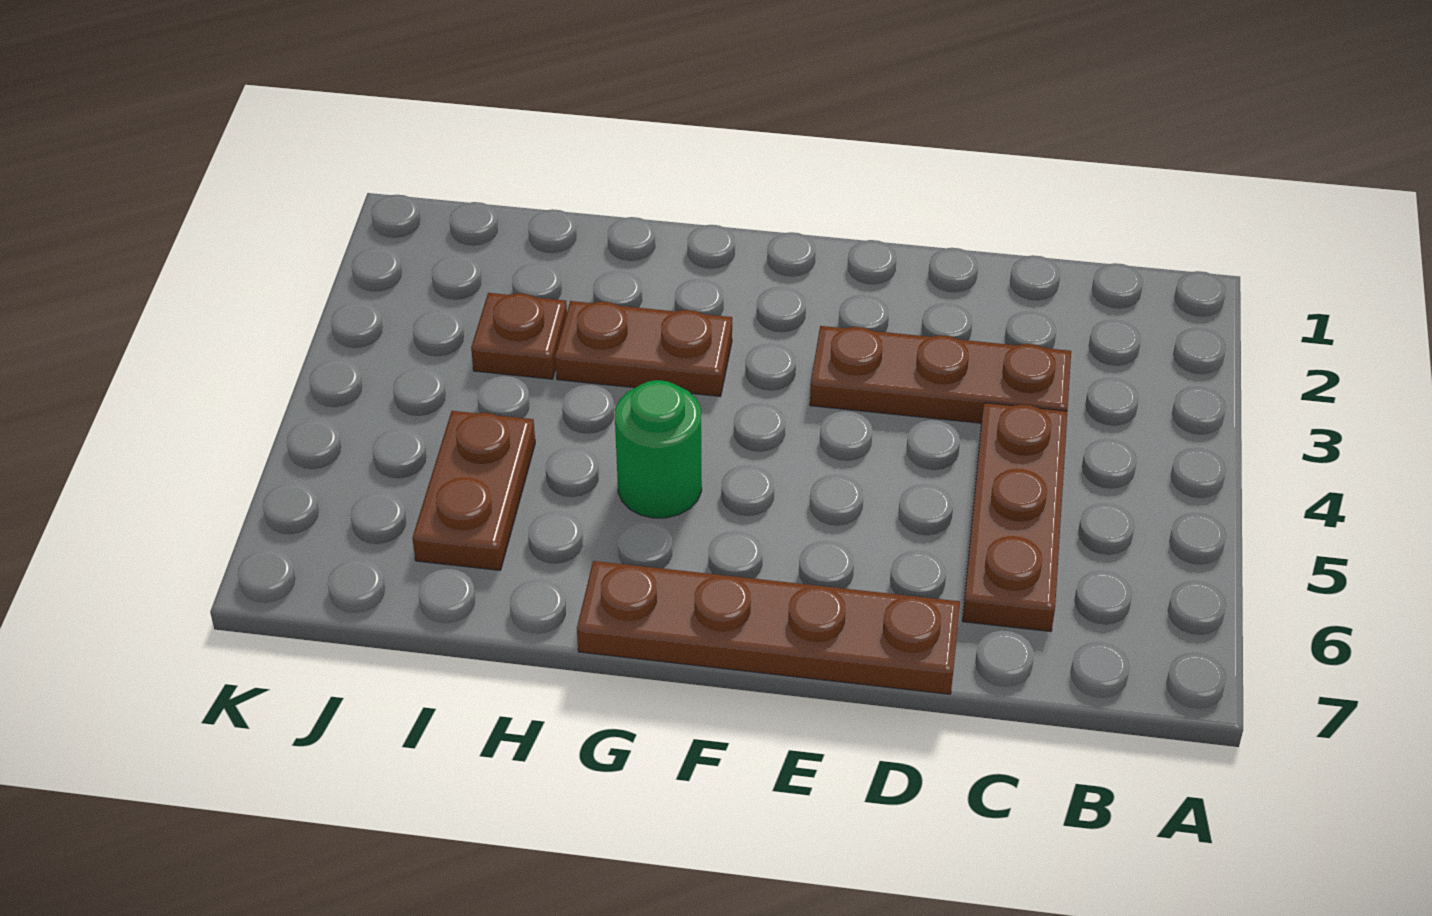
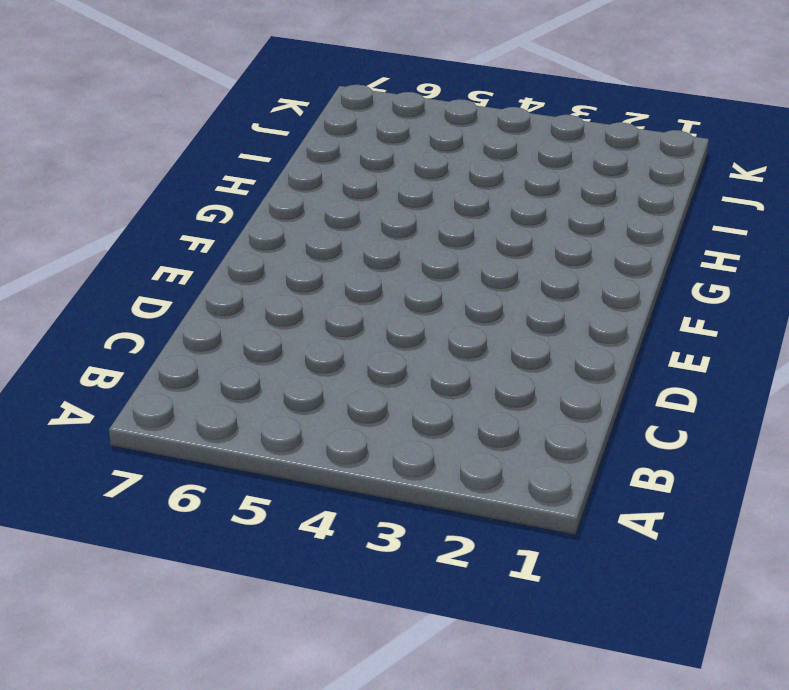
none -> brown 1x3 plate [810,326,1071,423]
none -> brown 1x3 plate [962,403,1067,632]

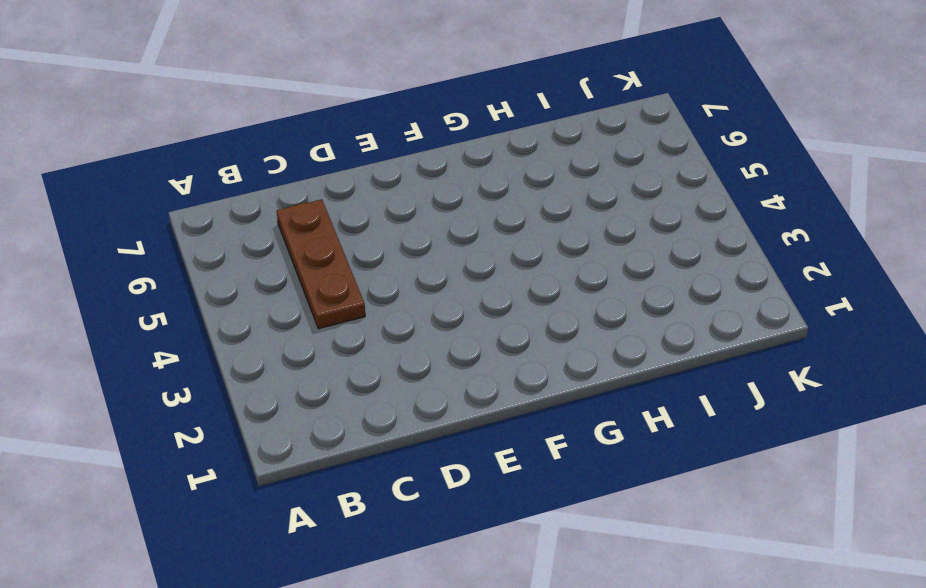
none -> brown 1x3 plate [810,326,1071,423]
none -> brown 1x4 plate [577,561,960,694]

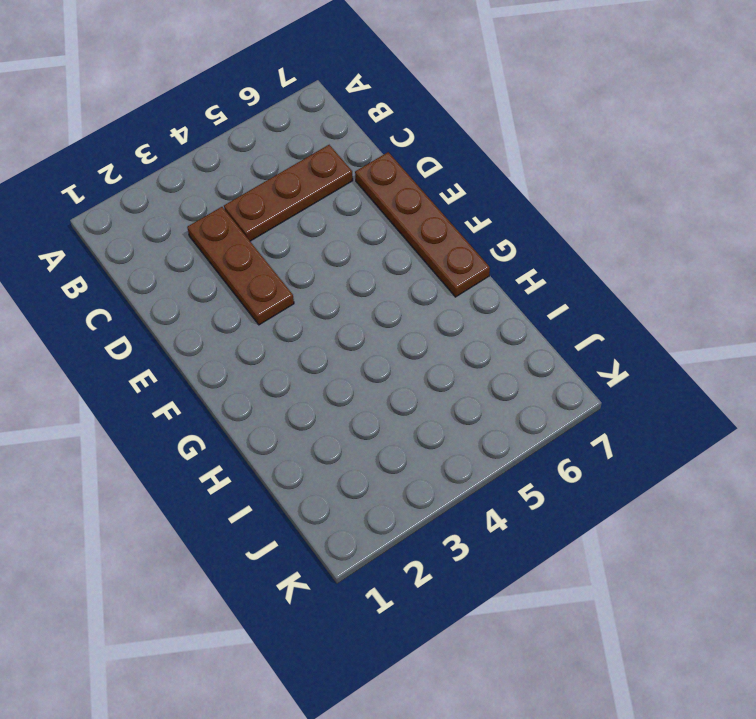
none -> brown 1x2 plate [555,301,732,396]
none -> green 1x1 round brick [615,380,702,518]

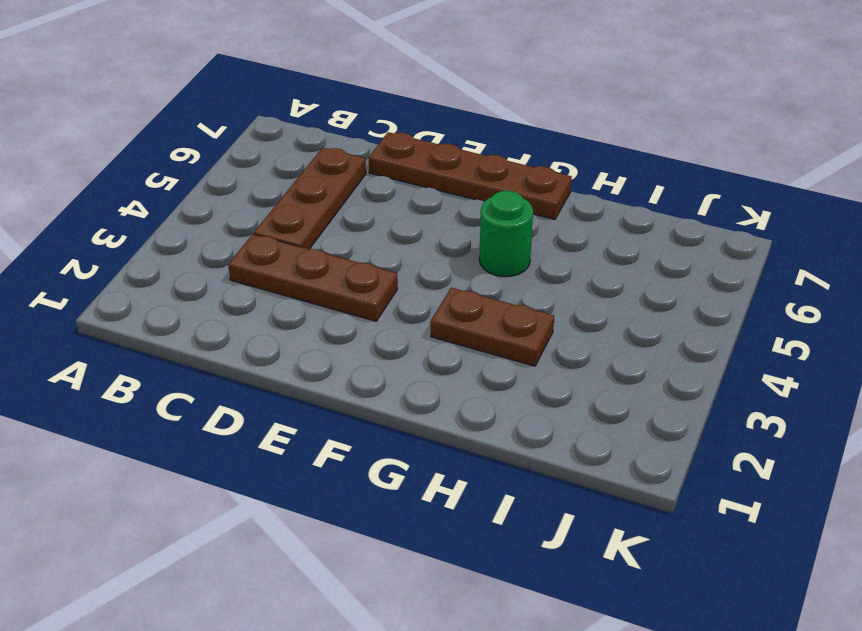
none -> brown 1x1 plate [471,293,567,379]
none -> brown 1x2 plate [412,411,535,570]

